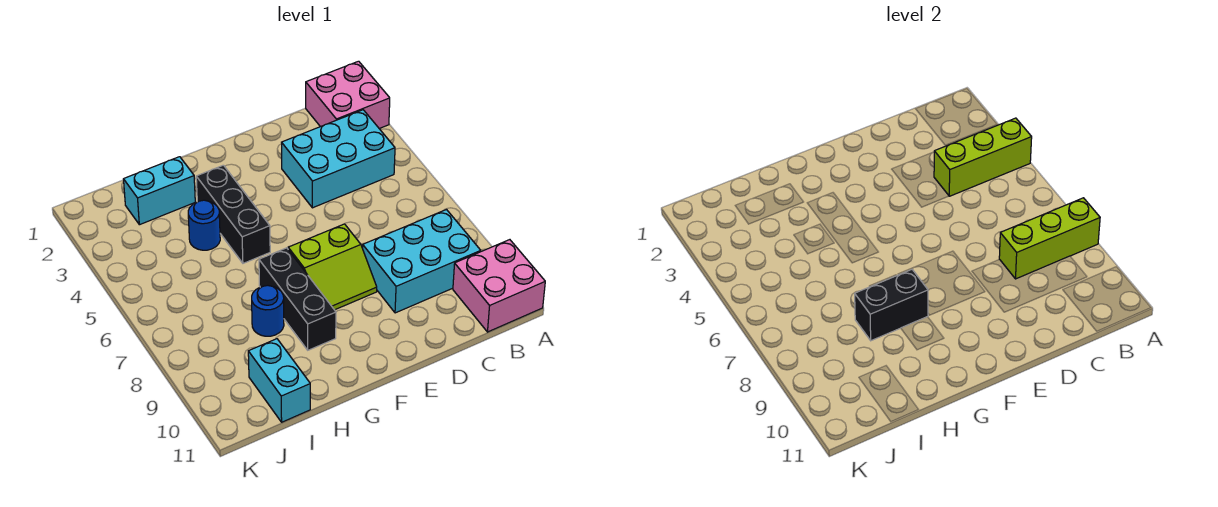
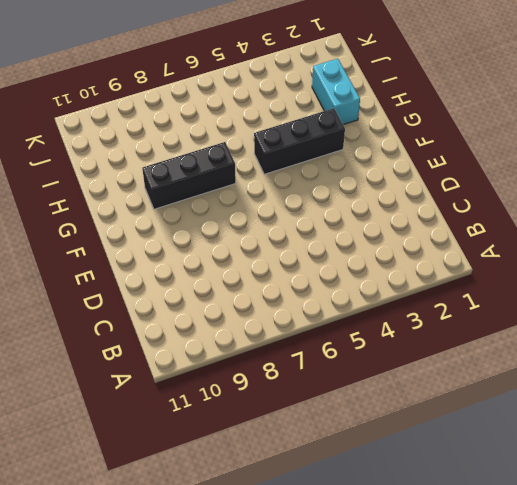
none -> pink 2x2 brick [306,61,390,129]
none -> pink 2x2 brick [453,240,545,332]
none -> cyan 2x3 brick [282,110,395,208]

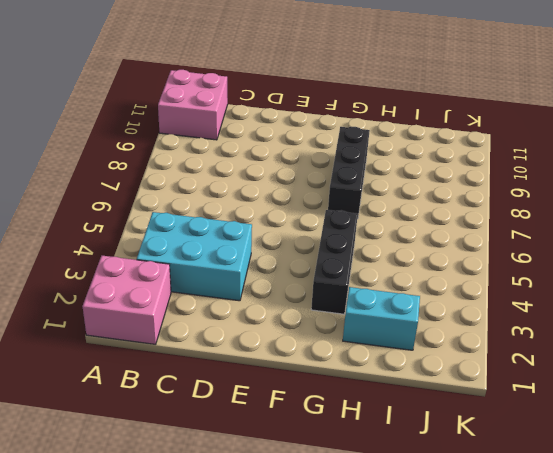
none -> cyan 2x3 brick [363,210,481,313]
none -> lime 2x2 slope [288,224,377,310]
none -> blue 1x1 round brick [188,200,220,250]

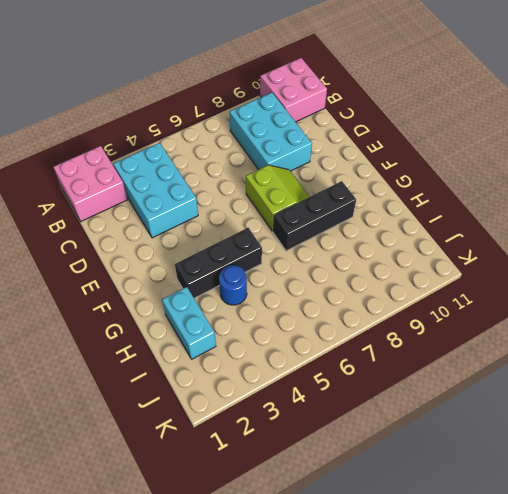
none -> blue 1x1 round brick [252,285,284,336]
none -> cyan 1x2 brick [248,339,310,422]
none -> lime 1x3 brick [934,118,1032,196]

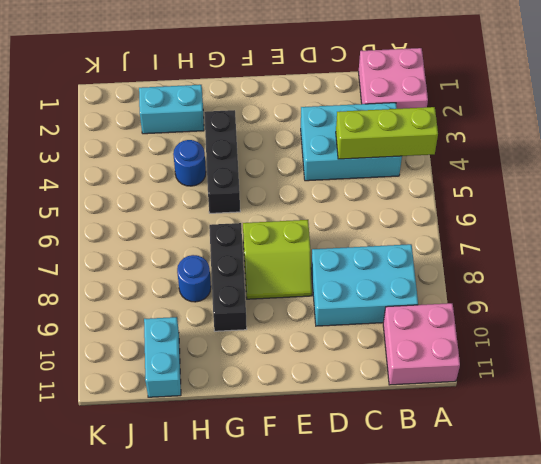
none -> lime 1x3 brick [999,198,1100,279]
none -> black 1x2 brick [855,269,928,341]

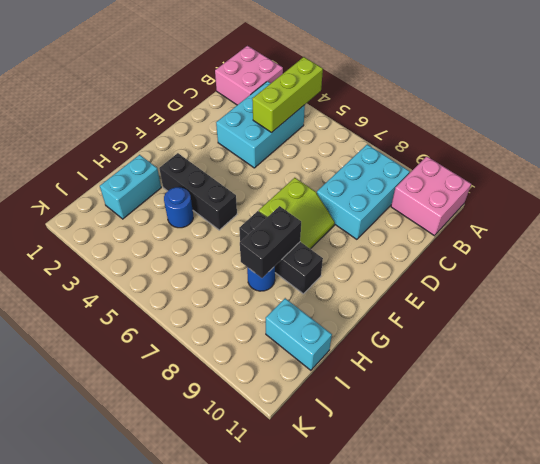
none -> lime 1x3 brick [999,198,1100,279]

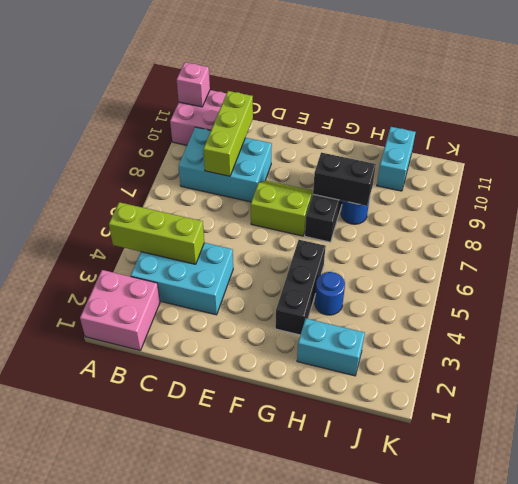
pink 1x1 brick [177,62,210,107] -> none
lime 1x3 brick [203,91,253,176] -> lime 1x3 brick turned to [999,198,1100,279]

